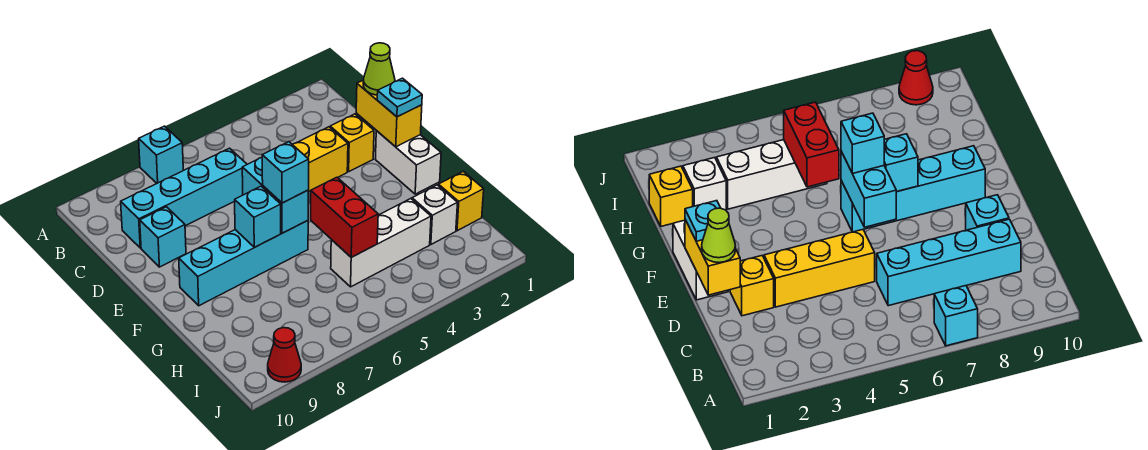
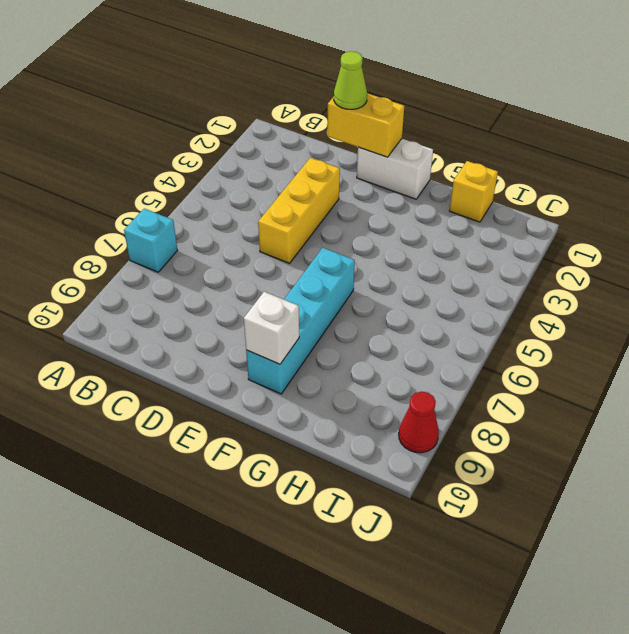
white 1x1 brick [244,292,299,364] -> white 1x1 brick moved to [412,185,458,244]
none -> cyan 1x4 brick [121,148,247,248]
none -> yellow 1x1 brick [330,114,374,172]
none -> cyan 1x1 brick [140,207,186,267]

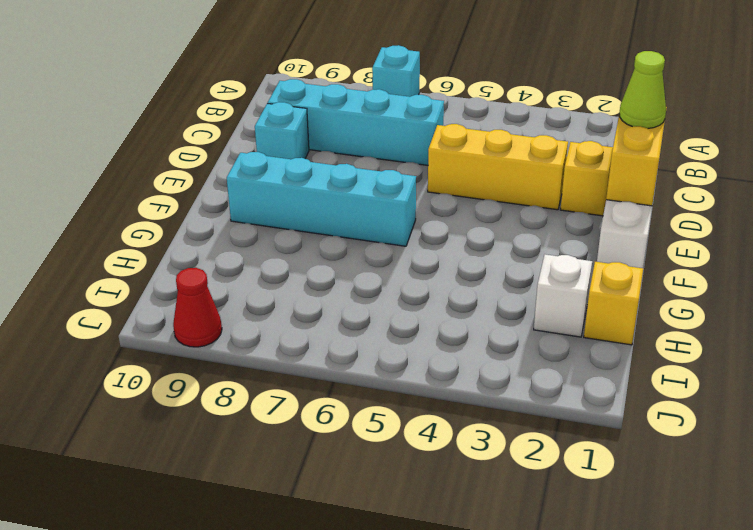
none -> white 1x3 brick [331,199,431,287]
none -> cyan 1x2 brick [242,158,309,233]
none -> cyan 1x1 brick [235,186,281,247]

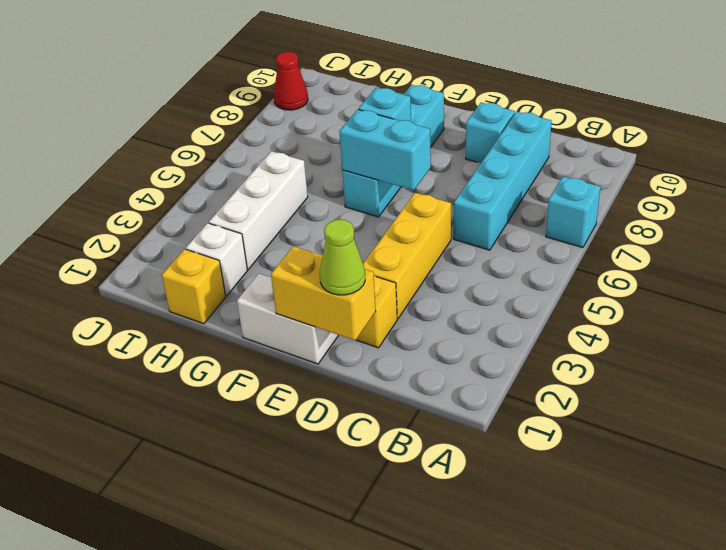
none -> red 1x2 brick [311,177,378,257]
none -> cyan 1x1 plate [377,78,422,117]
none -> cyan 1x1 brick [262,142,309,203]

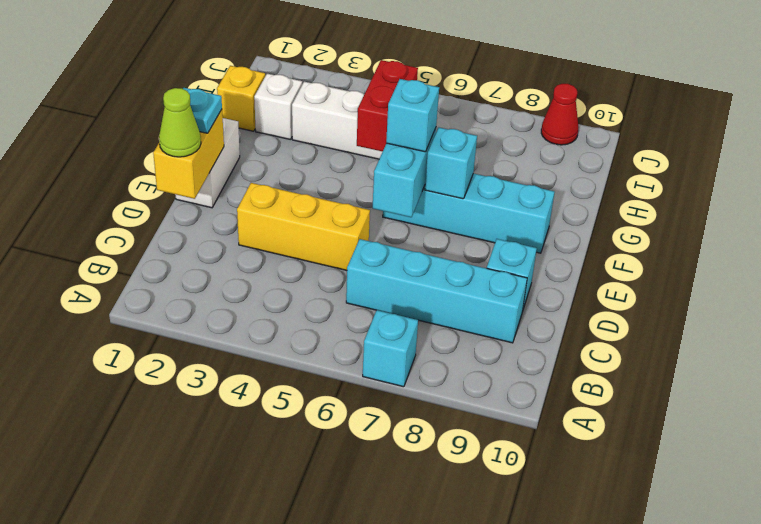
none -> yellow 1x1 brick [330,114,374,172]

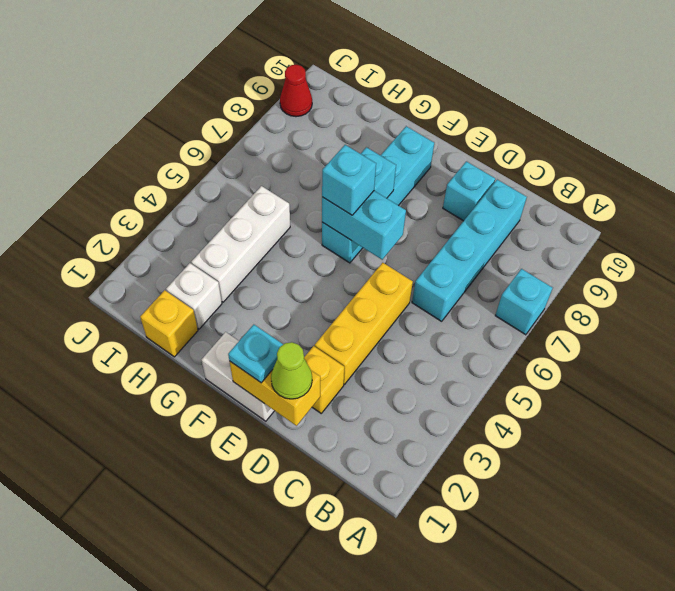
none -> red 1x2 brick [311,177,378,257]

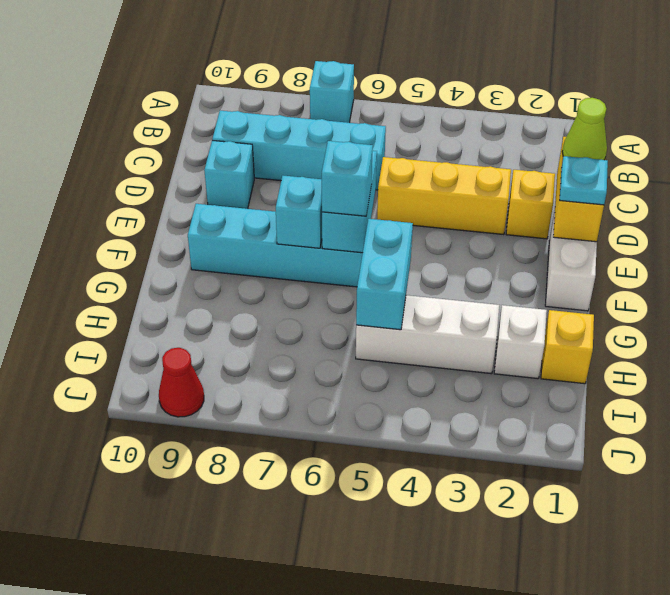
cyan 1x2 brick [356,219,413,330] -> red 1x2 brick [311,177,378,257]

